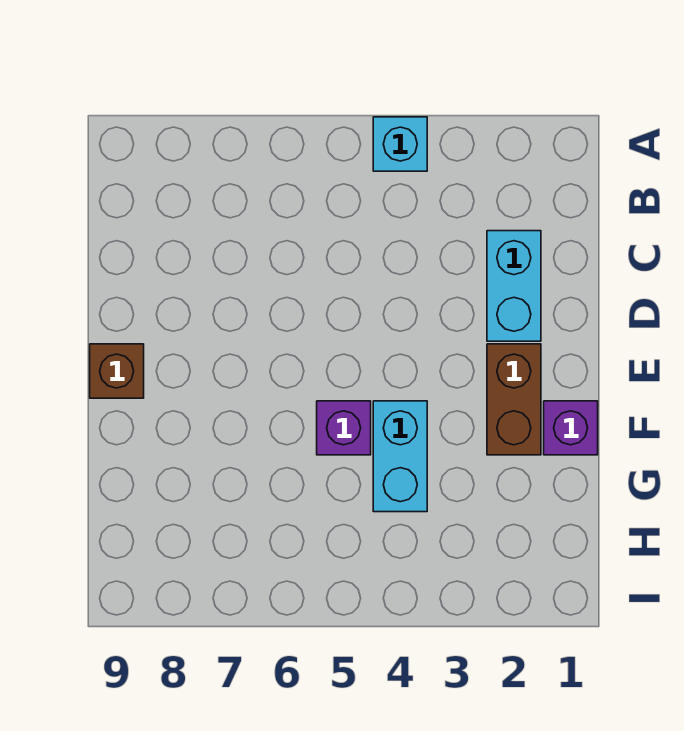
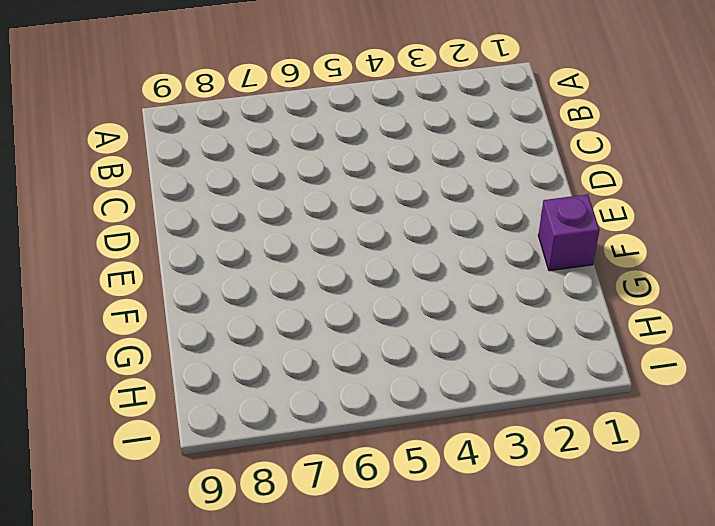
none -> cyan 1x1 brick [373,117,427,171]
none -> cyan 1x2 brick [487,231,541,341]

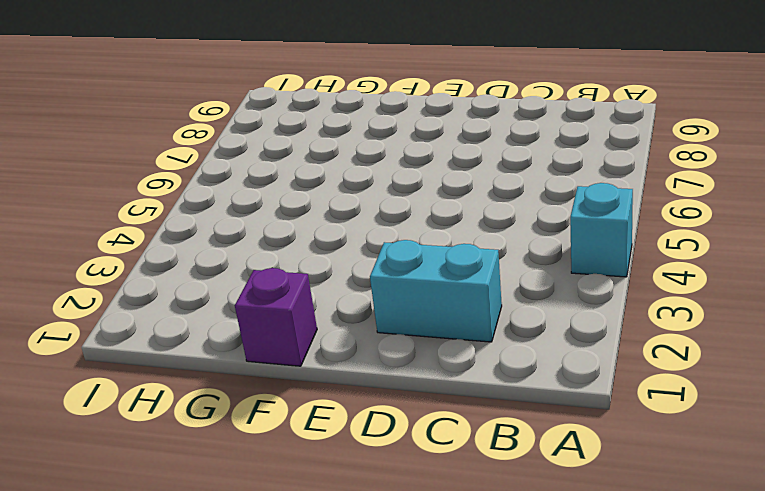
none -> brown 1x2 brick [487,344,541,455]
none -> brown 1x1 brick [90,344,144,398]

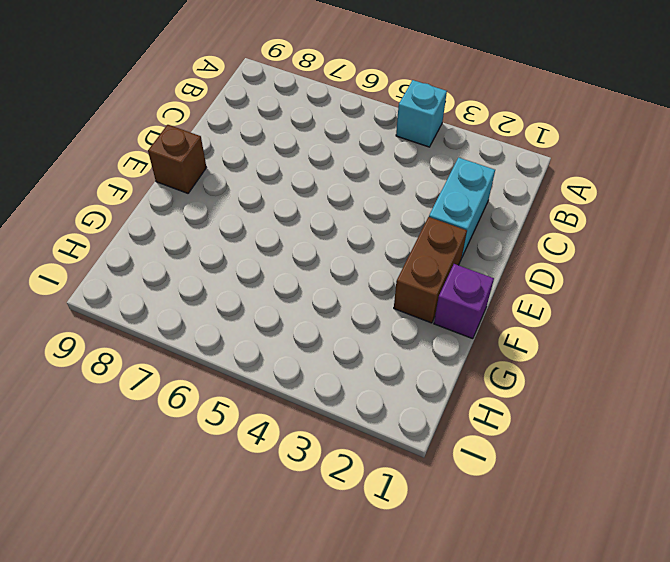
none -> cyan 1x2 brick [373,401,427,512]
none -> purple 1x1 brick [317,401,371,455]

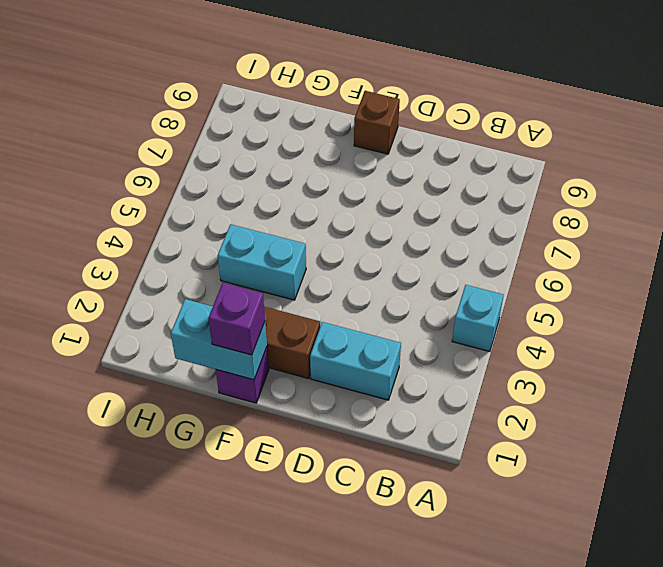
cyan 1x2 brick [171,299,267,380] -> none
purple 1x1 brick [208,283,265,355] -> purple 1x1 brick moved to [317,401,371,455]

